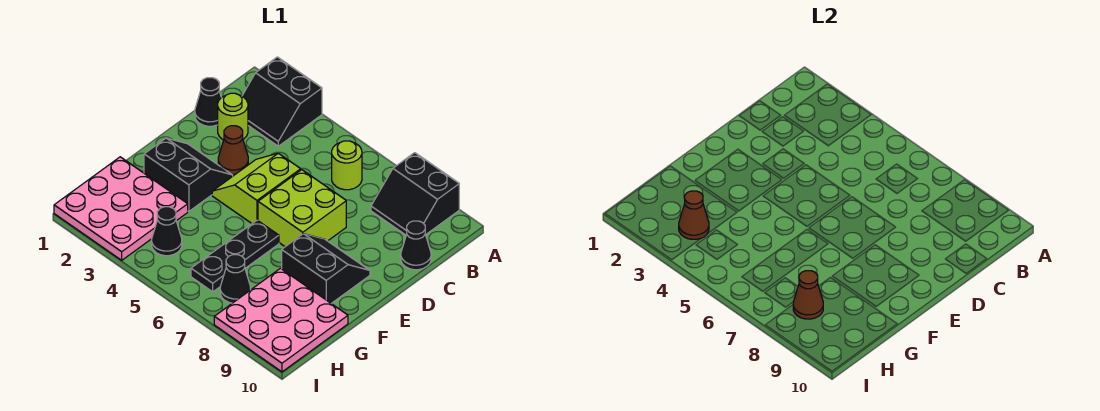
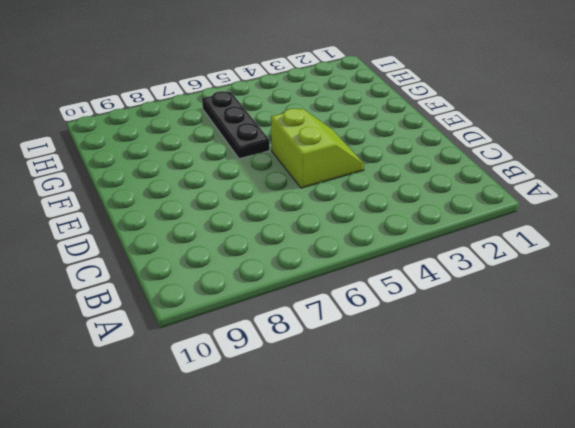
none -> black 2x2 slope [242,57,322,146]
none -> black 2x2 slope [371,153,459,235]
none -> lime 1x1 round brick [332,141,362,190]

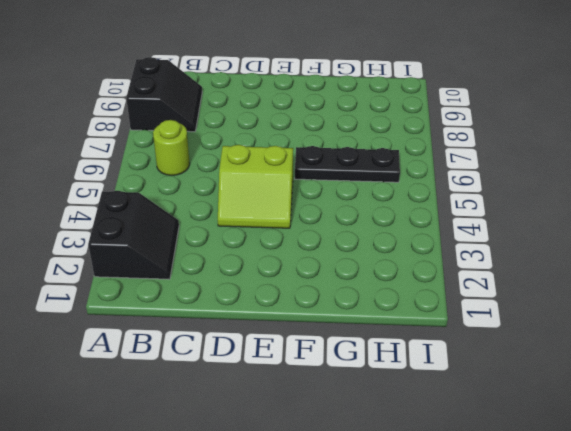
none -> black 1x1 cone [195,78,221,126]
none -> lime 1x1 round brick [218,93,248,140]
none -> black 1x1 cone [401,221,431,270]

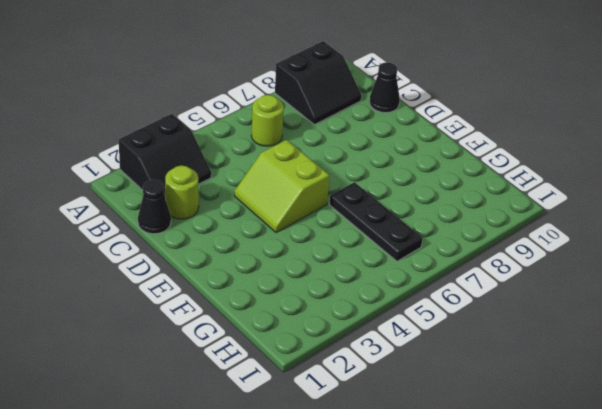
none -> brown 1x1 cone [218,126,248,174]
none -> lime 2x2 brick [258,170,346,247]
none -> black 2x2 slope [144,138,233,211]

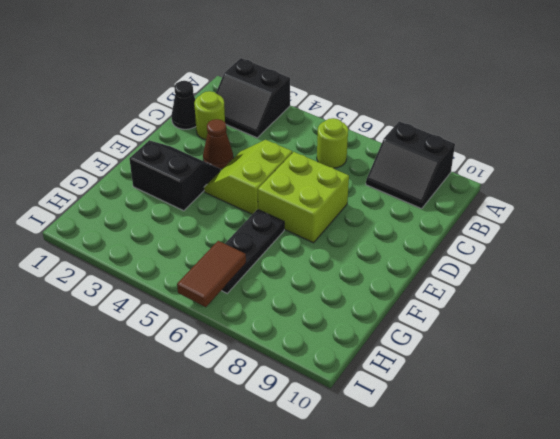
brown 1x2 tile [177,241,246,307] -> none
none -> black 1x1 cone [401,221,431,270]
none -> black 2x2 slope [282,234,370,304]
none -> pink 3x3 plate [54,157,188,260]

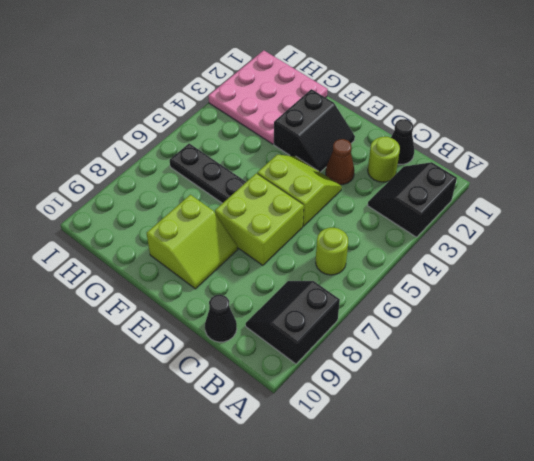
lime 2x2 slope [147,195,238,289] -> black 2x2 slope [282,234,370,304]
none -> pink 3x3 plate [214,268,348,372]
none -> black 1x1 cone [152,207,182,256]
none -> black 1x1 cone [220,255,251,303]

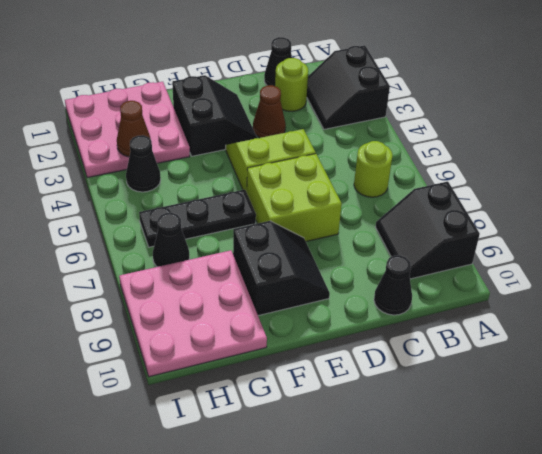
none -> brown 1x1 cone [793,271,823,319]

